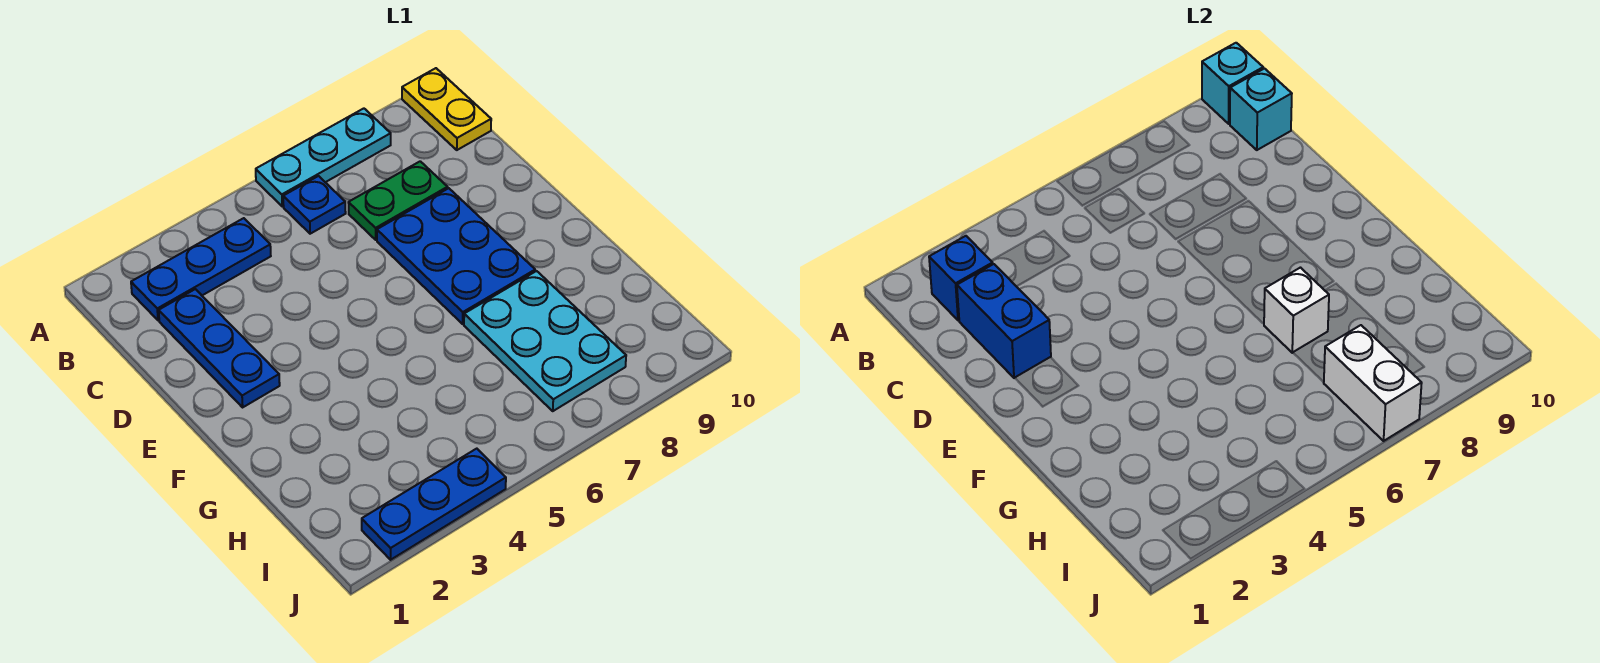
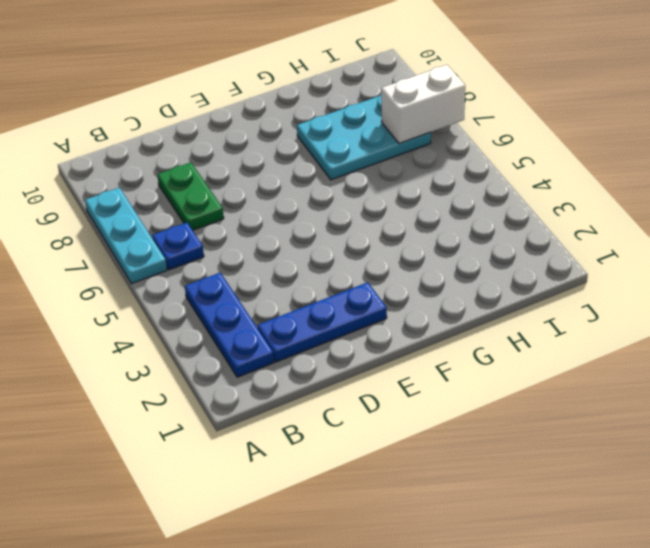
none -> yellow 1x2 plate [402,68,491,150]
none -> blue 2x3 plate [377,188,535,324]
none -> blue 1x3 plate [362,449,506,560]

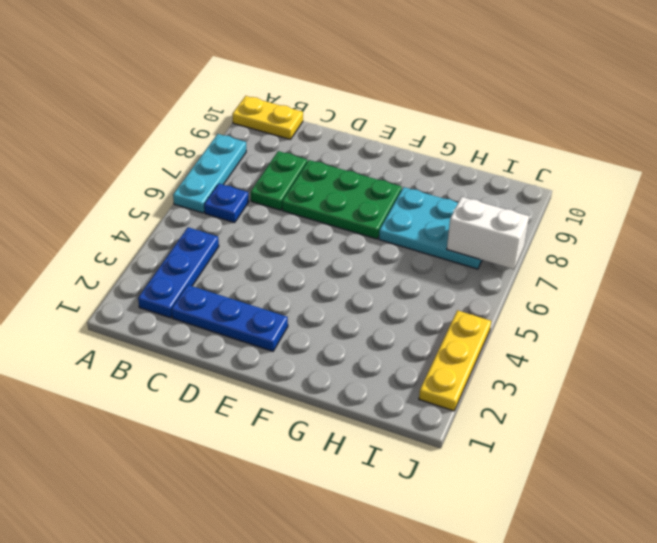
green 2x3 plate [282,160,402,239] -> blue 2x3 plate [377,188,535,324]
yellow 1x3 plate [419,310,491,411] -> blue 1x3 plate [362,449,506,560]
none -> cyan 1x1 brick [1202,43,1263,124]
none -> blue 1x1 brick [929,236,993,320]
none -> cyan 1x1 brick [1230,69,1292,150]

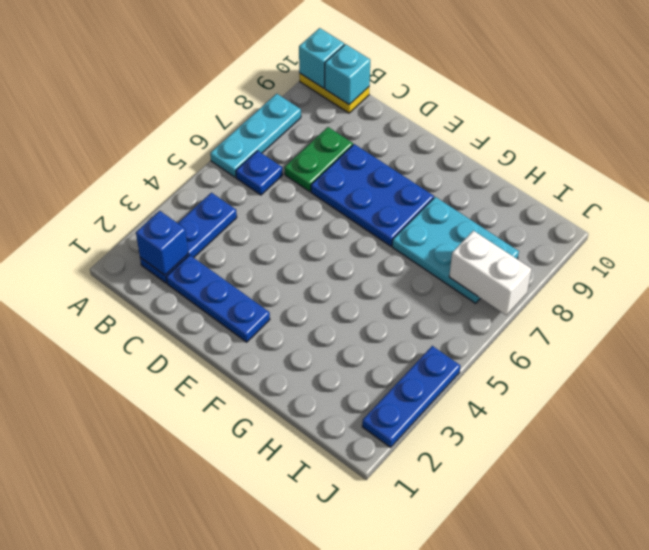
none -> blue 1x2 brick [957,264,1051,378]
none -> white 1x1 brick [1264,268,1329,353]

